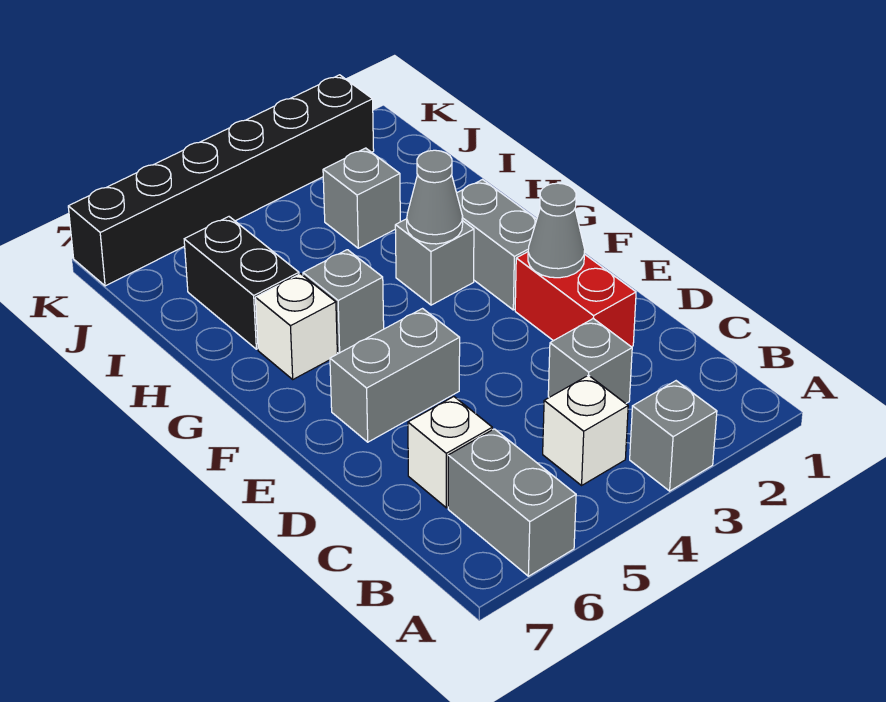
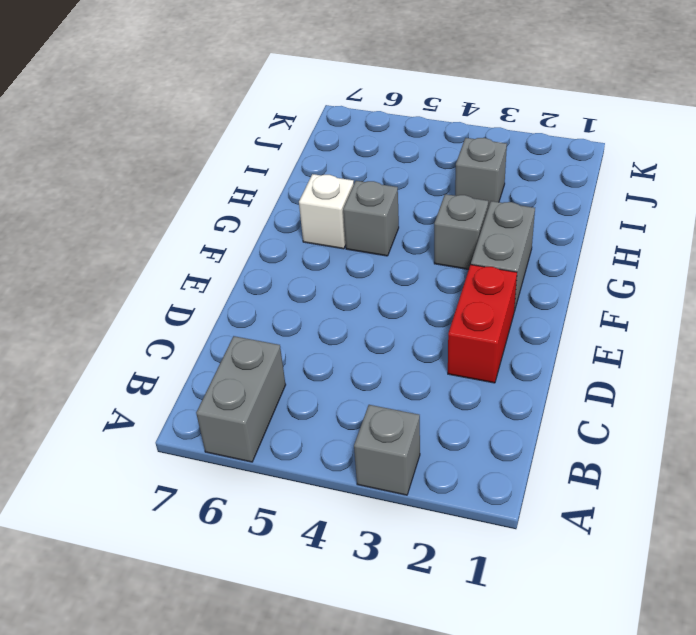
none -> white 1x1 brick [543,375,628,485]
none -> grey 1x1 brick [548,319,632,403]
none -> white 1x1 brick [408,397,492,508]

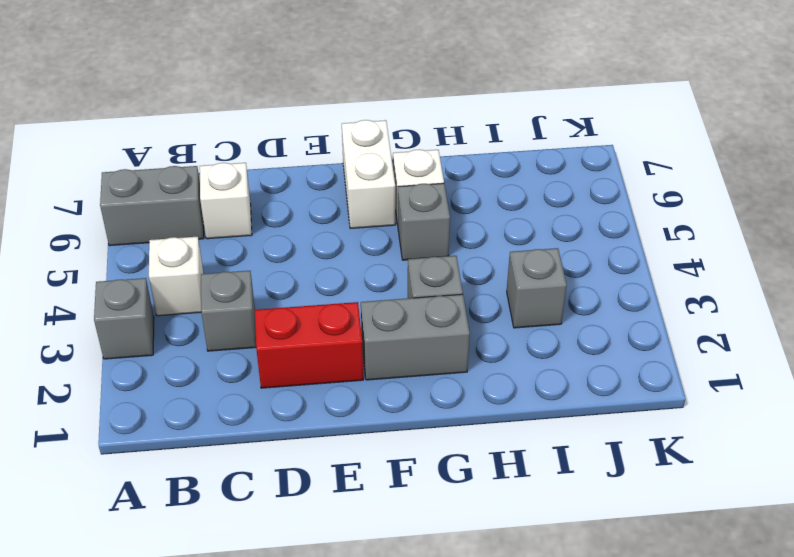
white 1x2 brick [342,120,395,228] -> none
none -> grey 1x2 brick [330,309,460,442]
none -> black 1x2 brick [184,217,299,349]
none -> black 1x6 brick [68,75,374,286]

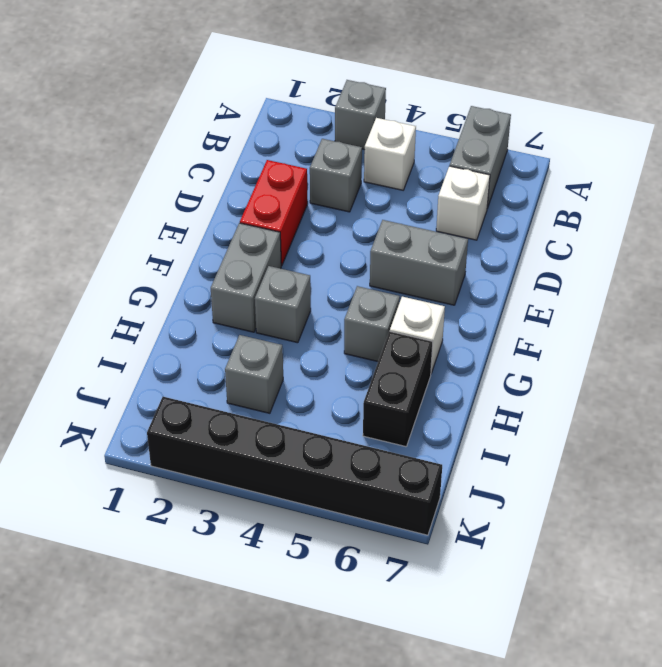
none -> grey 1x1 cone [528,183,585,278]
none -> grey 1x1 cone [407,150,463,244]

